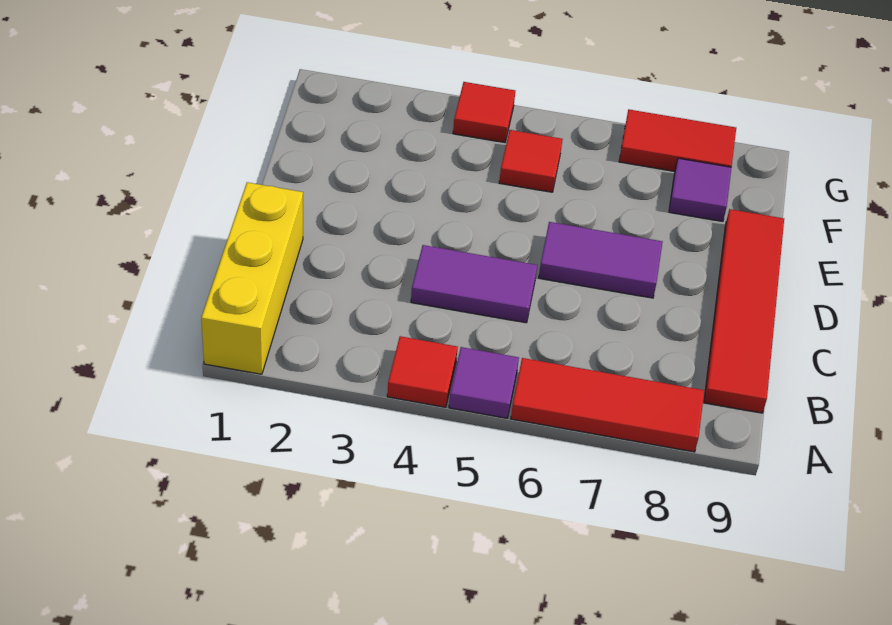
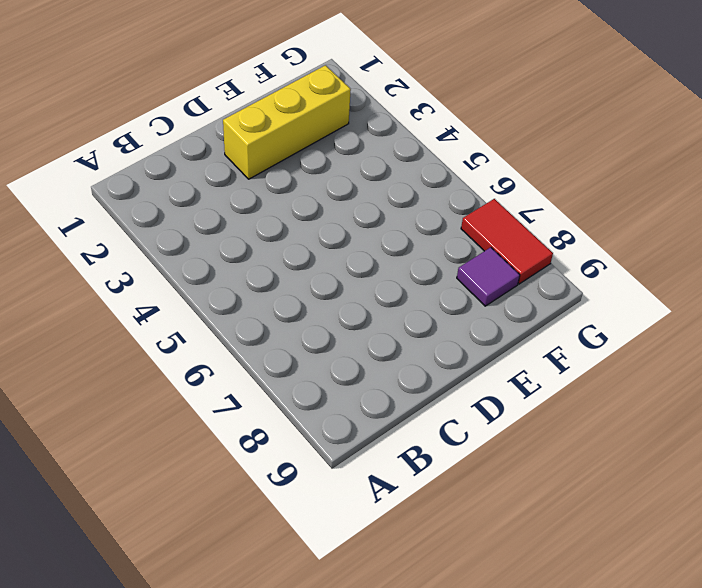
yellow 1x3 brick [223,65,351,179] -> yellow 1x3 brick moved to [201,182,303,374]
none -> red 1x1 tile [387,336,458,407]
none -> purple 1x1 tile [449,347,519,418]

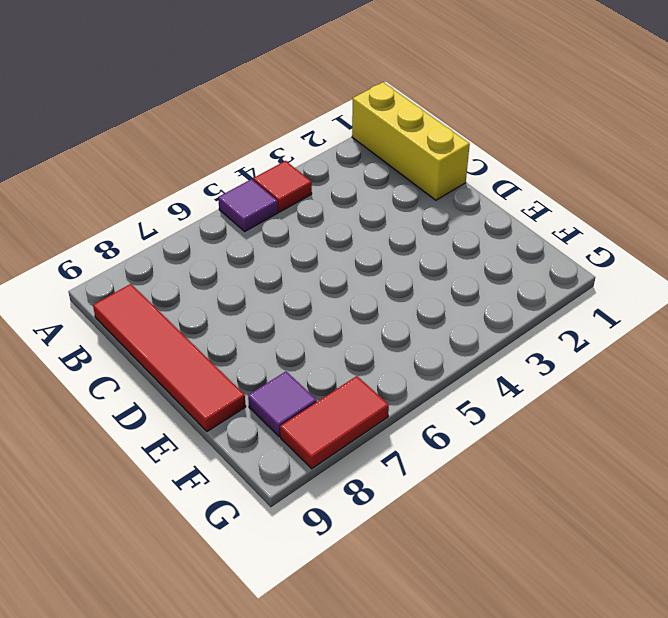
none -> red 1x3 tile [511,358,704,452]
none -> purple 1x2 tile [411,245,537,323]

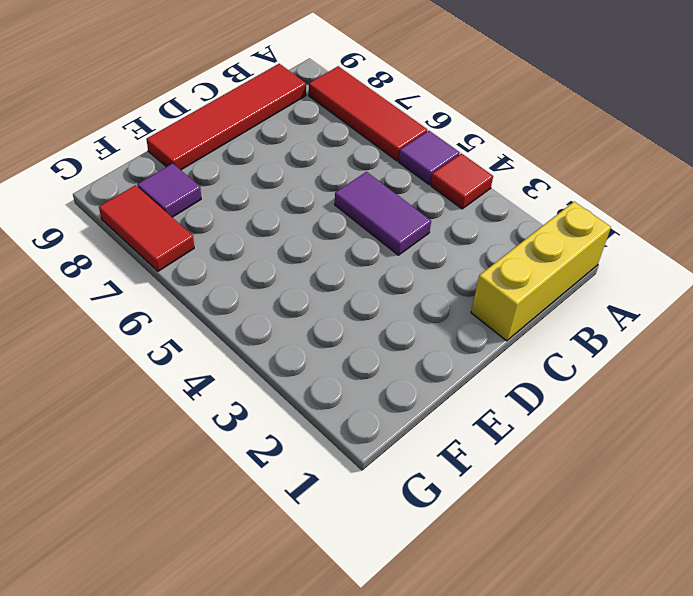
none -> purple 1x2 tile [539,222,663,298]
none -> red 1x1 tile [499,130,563,192]

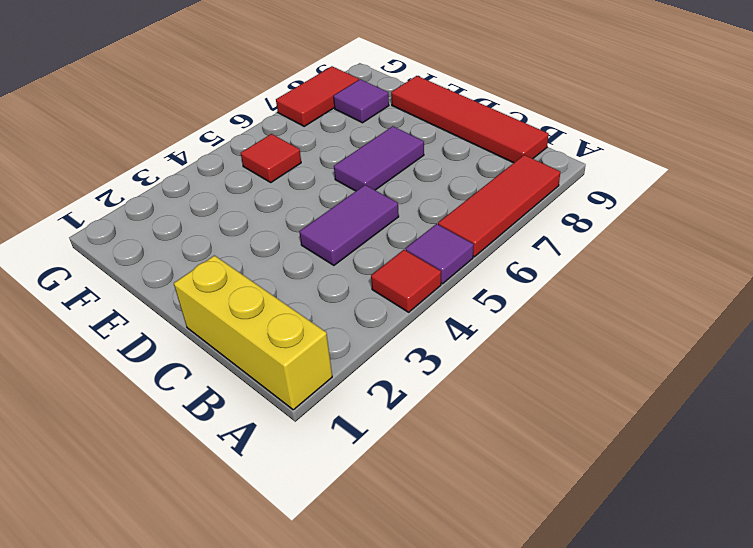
none -> red 1x1 tile [453,82,515,143]

